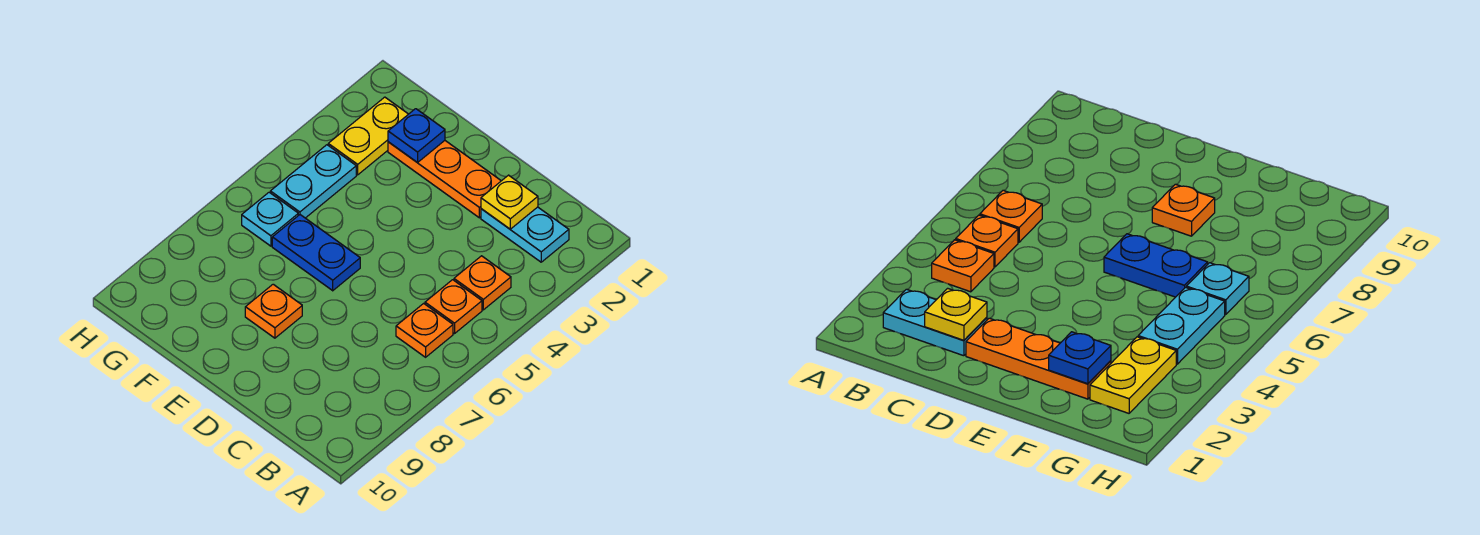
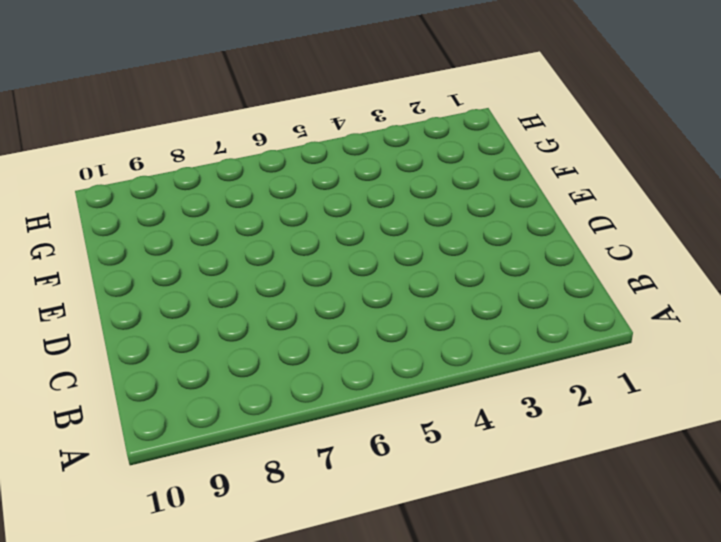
none -> cyan 1x2 plate [481,207,569,262]
none -> orange 1x1 plate [454,256,511,310]
none -> orange 1x1 plate [425,280,482,334]

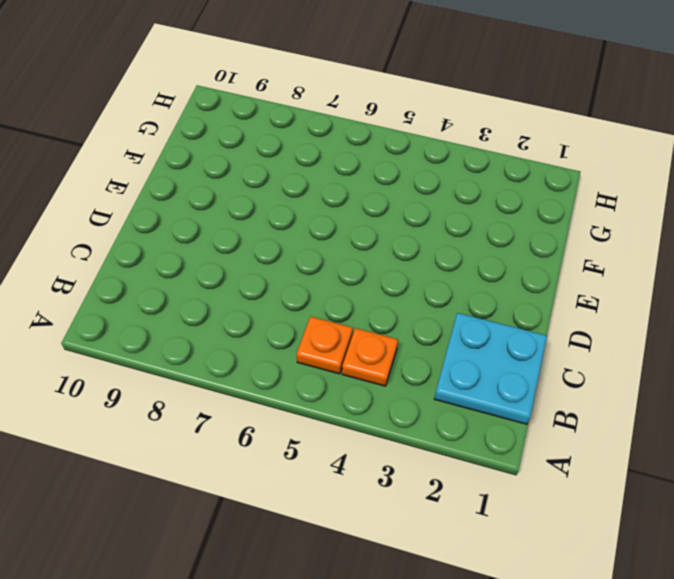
cyan 2x2 plate [434,313,547,424] -> cyan 1x2 plate [481,207,569,262]
none -> orange 1x1 plate [396,303,453,357]
none -> orange 1x3 plate [388,141,501,218]
none -> blue 1x2 plate [272,215,360,291]

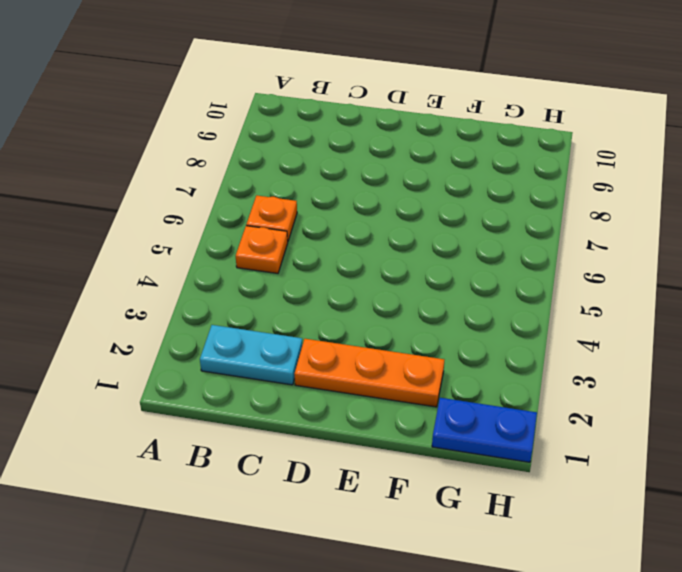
blue 1x2 plate [432,398,537,462] -> blue 1x2 plate moved to [272,215,360,291]
none -> orange 1x1 plate [454,256,511,310]
none -> orange 1x1 plate [245,284,302,338]
none -> yellow 1x2 plate [328,97,408,175]

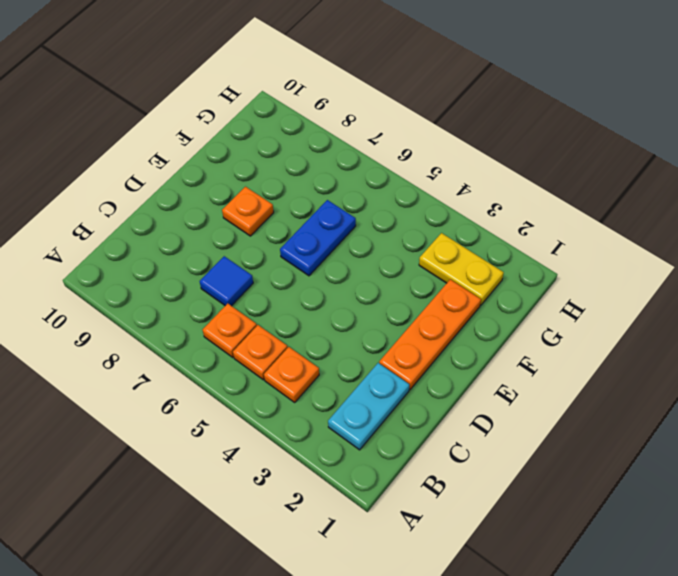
blue 1x1 tile [200,256,253,306] -> none
none -> cyan 1x2 plate [270,145,356,218]
none -> cyan 1x1 plate [242,192,298,246]
none -> yellow 1x1 plate [481,175,538,229]

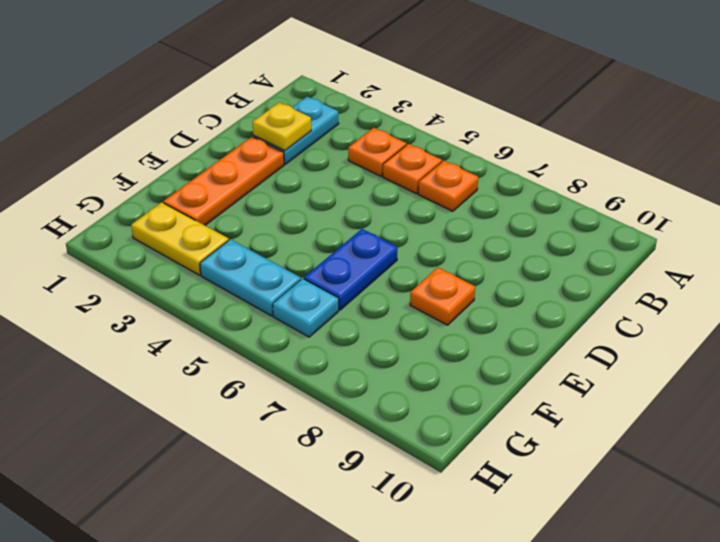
none -> blue 1x1 plate [388,109,445,163]

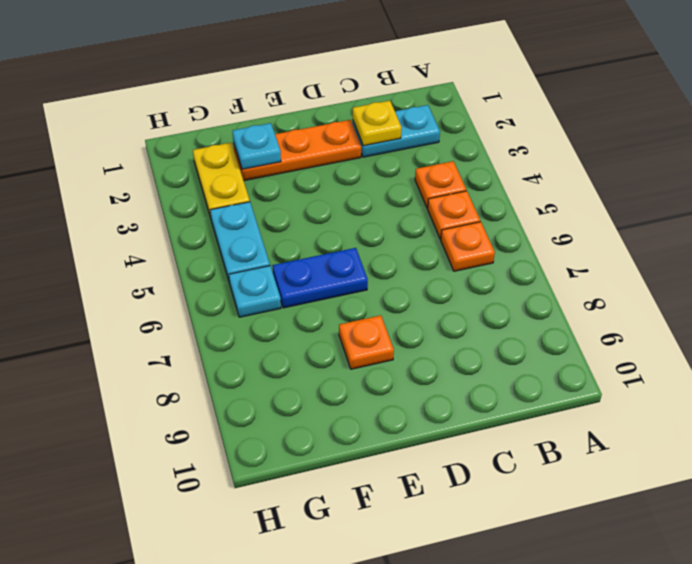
cyan 1x1 plate [233,123,281,169] -> blue 1x1 plate [388,109,445,163]

